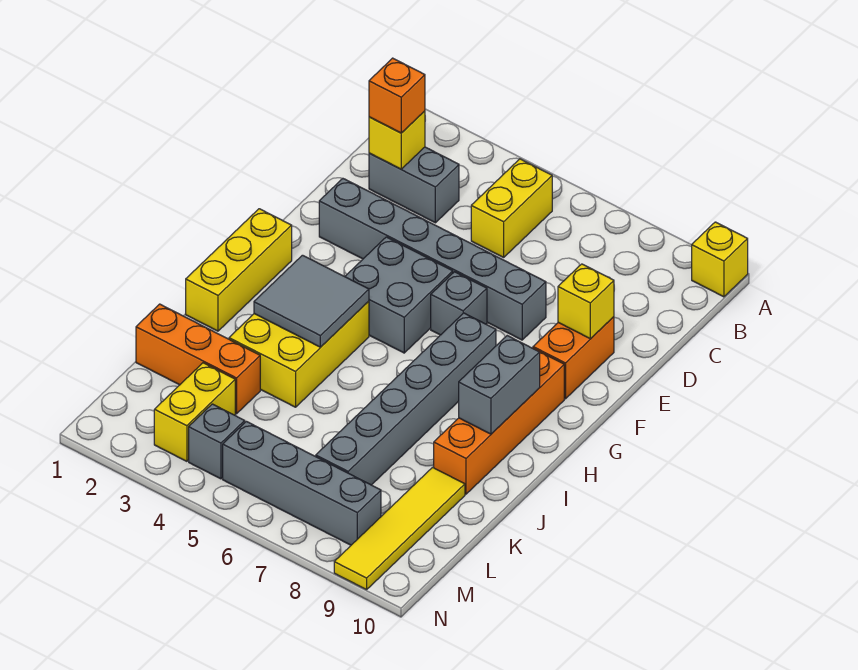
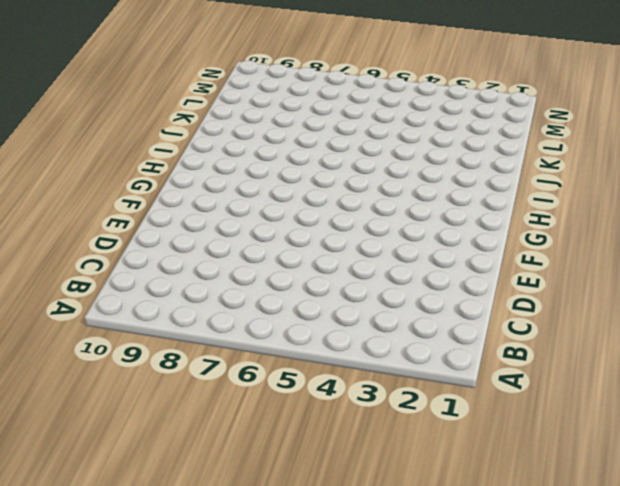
none -> yellow 1x1 brick [692,222,748,297]
none -> yellow 1x2 brick [471,159,552,257]
none -> grey 1x2 brick [369,147,459,223]

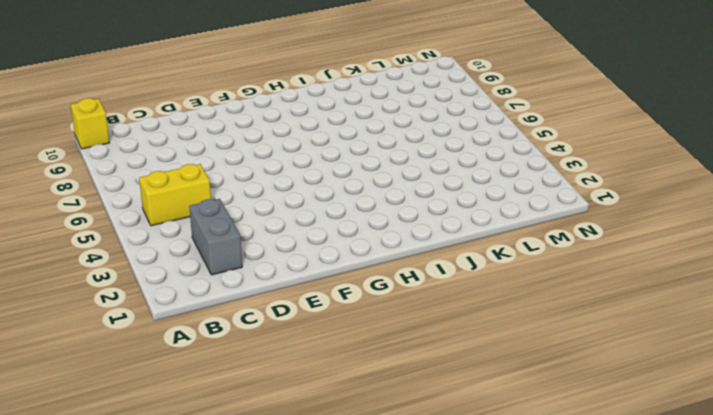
none -> grey 1x6 brick [319,179,546,340]
none -> orange 1x2 brick [533,317,614,399]
none -> grey 2x2 brick [345,237,453,353]

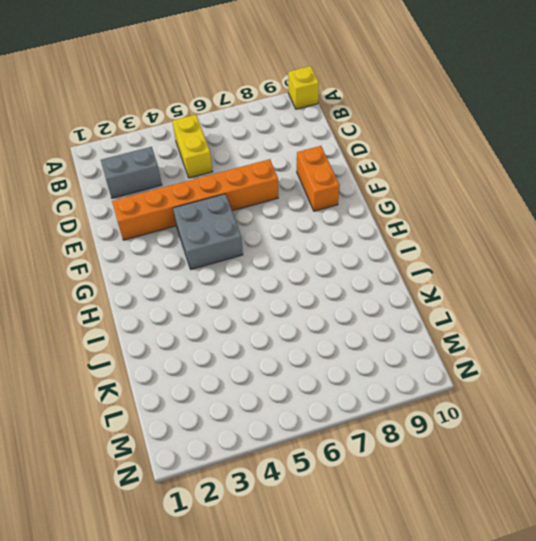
orange 1x6 brick [112,159,278,240] -> grey 1x6 brick [319,179,546,340]
none -> grey 1x1 brick [431,272,487,335]
none -> yellow 1x3 brick [186,209,292,331]
none -> grey 1x6 brick [316,313,496,485]

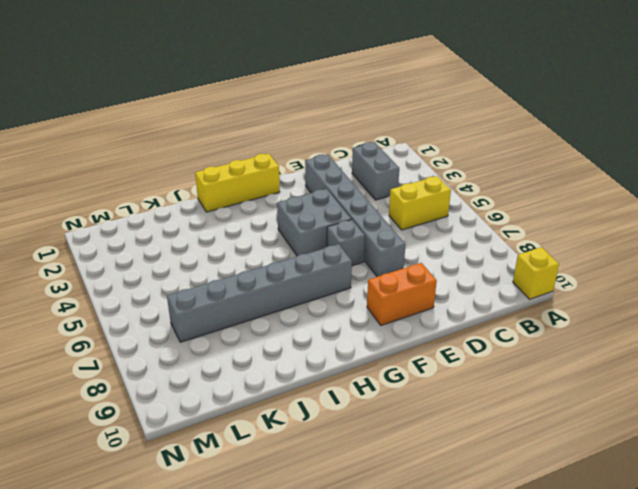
none -> orange 1x4 brick [434,352,564,494]
none -> yellow 2x3 brick [229,301,369,407]
none -> orange 1x3 brick [136,304,260,414]

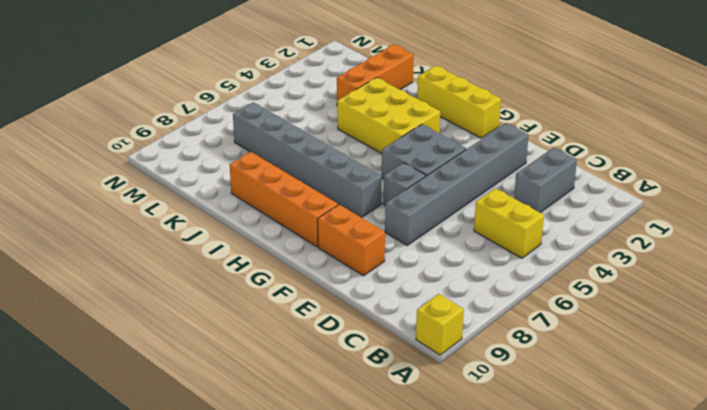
none -> yellow 1x4 tile [334,467,465,590]
none -> yellow 1x2 brick [154,363,235,461]
none -> grey 1x1 brick [189,404,245,479]

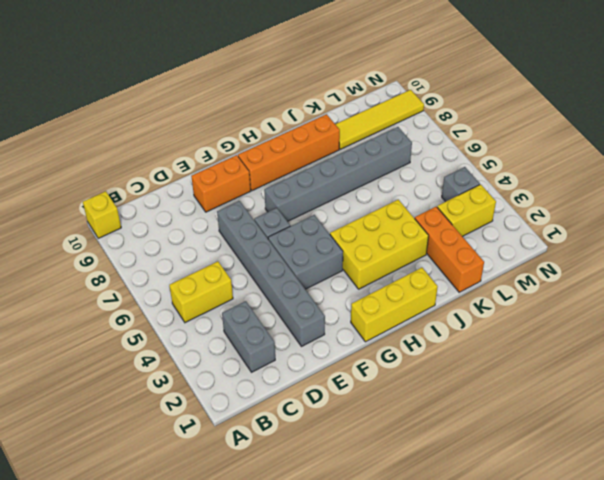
none -> grey 1x4 brick [223,421,381,545]
none -> yellow 1x1 brick [369,111,425,169]
none -> yellow 1x1 brick [558,264,614,339]

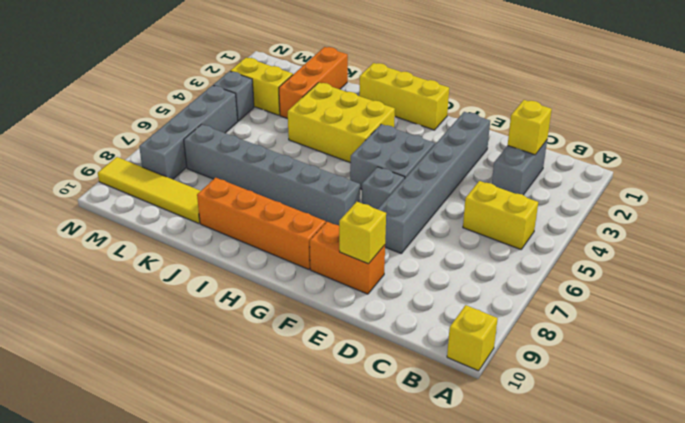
none -> grey 2x2 tile [254,255,369,347]
none -> grey 1x2 brick [459,336,540,434]
none -> orange 1x1 brick [369,58,425,133]

